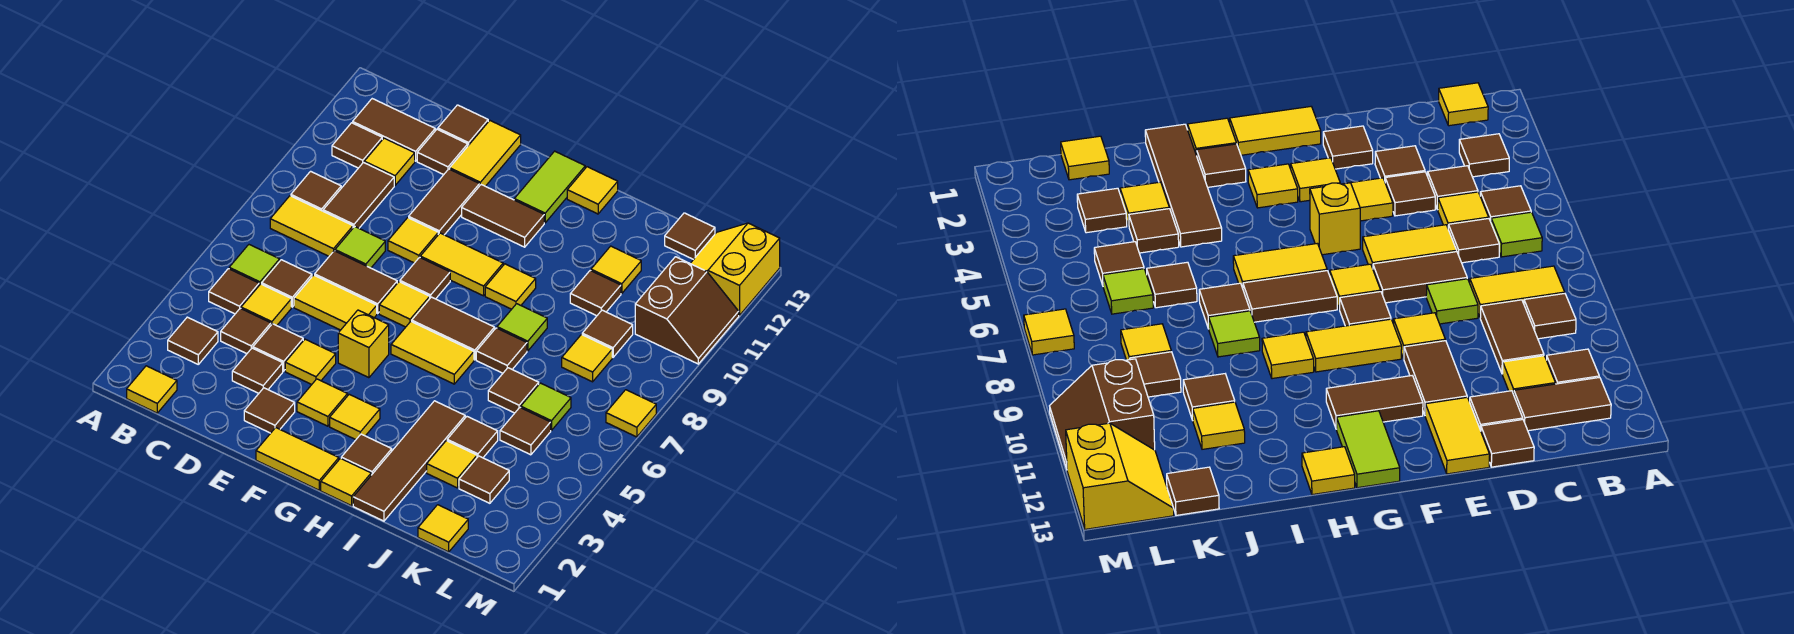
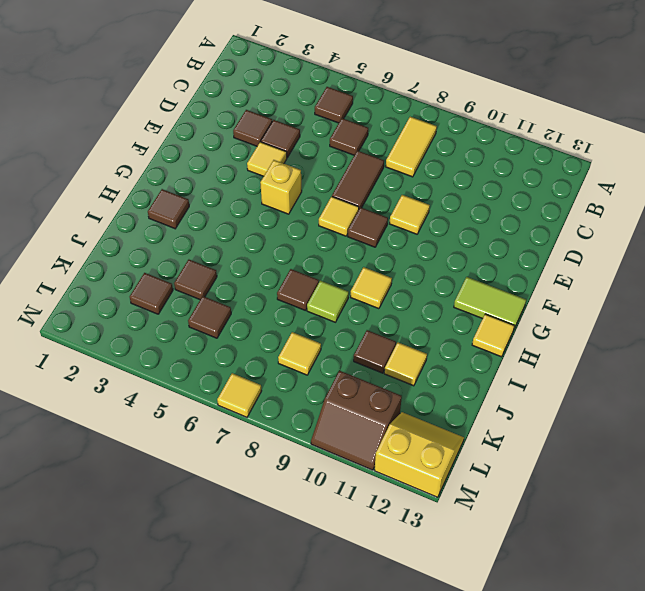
none -> yellow 1x1 tile [127,366,177,413]
none -> brown 1x1 tile [168,317,218,364]
none -> lime 1x1 tile [229,245,280,285]
none -> brown 1x1 tile [291,171,341,211]

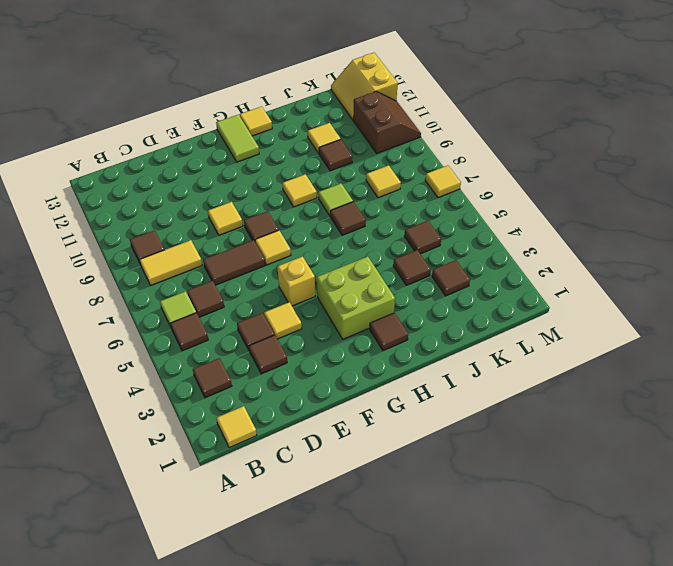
lime 2x2 brick [317,256,395,339] -> yellow 1x1 tile [330,394,380,440]
none -> brown 1x1 tile [332,123,382,168]
none -> brown 1x2 tile [353,99,435,161]
none -> brown 1x1 tile [221,308,271,354]
none -> yellow 1x1 tile [241,284,291,326]

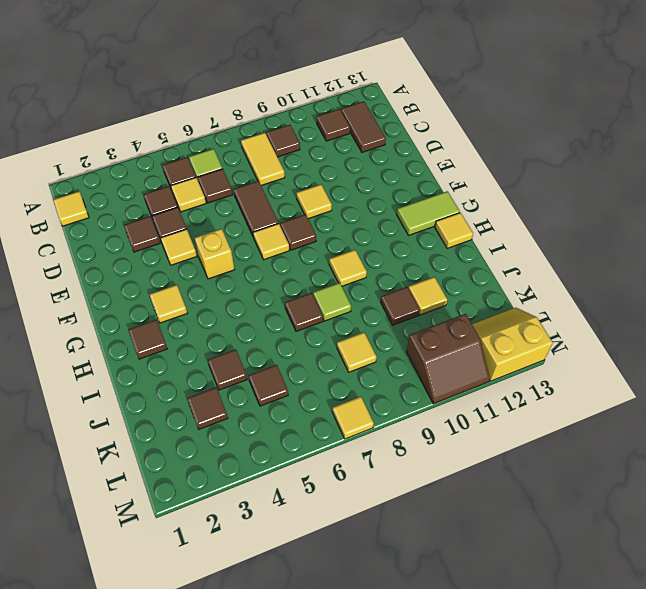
none -> brown 1x1 tile [168,317,218,364]
none -> brown 1x2 tile [323,163,394,228]
none -> yellow 1x1 tile [364,138,415,185]
none -> yellow 1x2 tile [294,275,377,330]

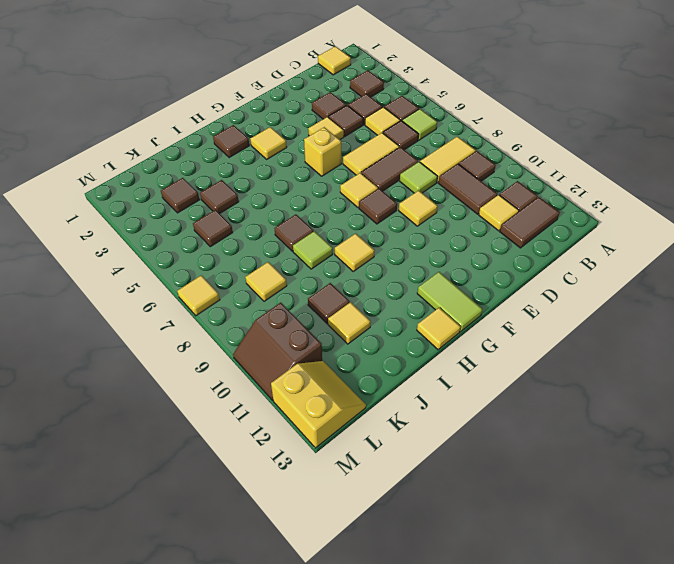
none -> brown 1x1 tile [417,129,468,175]
none -> brown 1x1 tile [438,105,488,145]
none -> brown 1x1 tile [244,388,295,433]
none -> brown 1x2 tile [409,169,480,235]

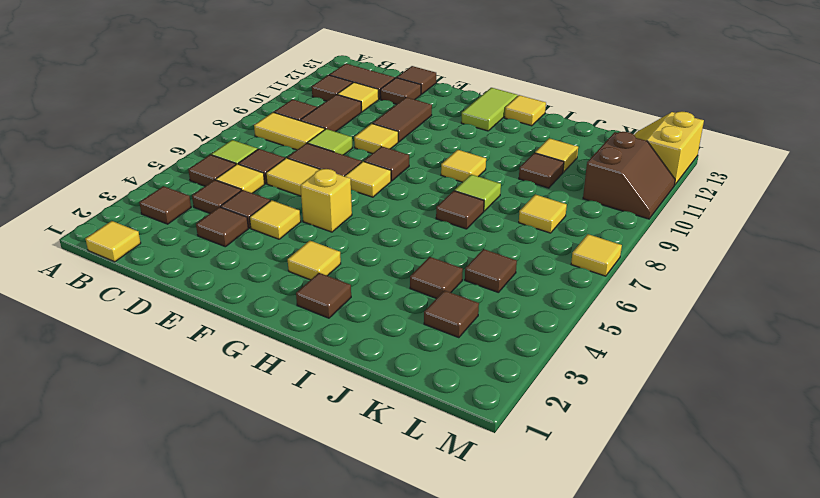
none -> brown 1x1 tile [244,388,295,433]
none -> yellow 1x2 tile [450,121,521,186]
none -> yellow 1x2 tile [256,428,339,490]
none -> yellow 1x1 tile [297,379,348,426]

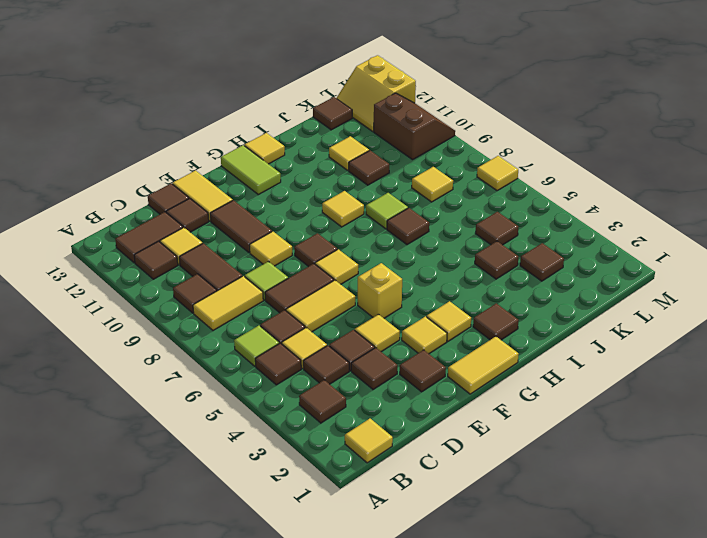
none -> yellow 1x2 tile [420,233,503,296]
none -> brown 1x2 tile [462,185,544,247]
none -> yellow 1x2 tile [391,321,474,384]
none -> brown 1x2 tile [412,297,494,360]

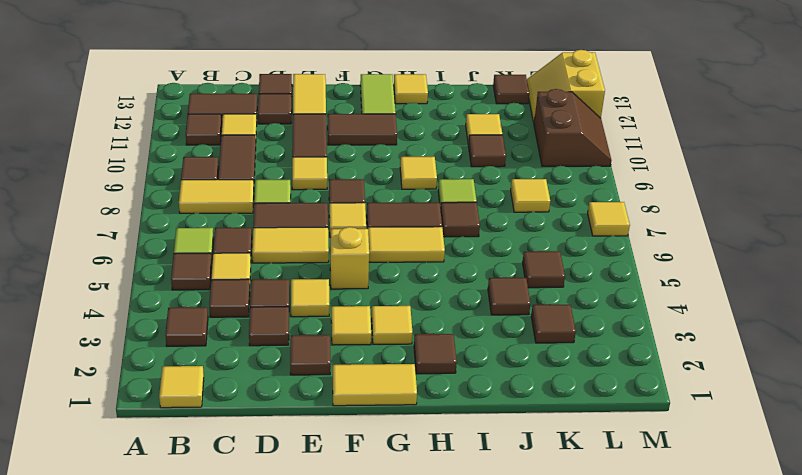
none -> yellow 1x2 tile [420,233,503,296]
none -> yellow 1x1 tile [321,458,371,506]
none -> brown 1x4 tile [353,401,465,521]
none -> yellow 1x1 tile [427,441,477,488]

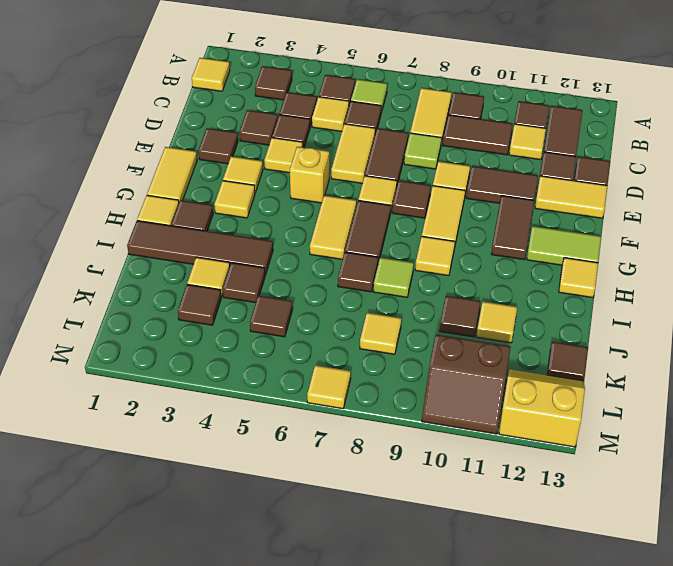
none -> brown 1x1 tile [488,368,539,413]
none -> yellow 1x1 tile [418,505,468,552]
none -> lime 1x1 tile [521,383,571,430]
none -> brown 1x1 tile [582,310,633,357]

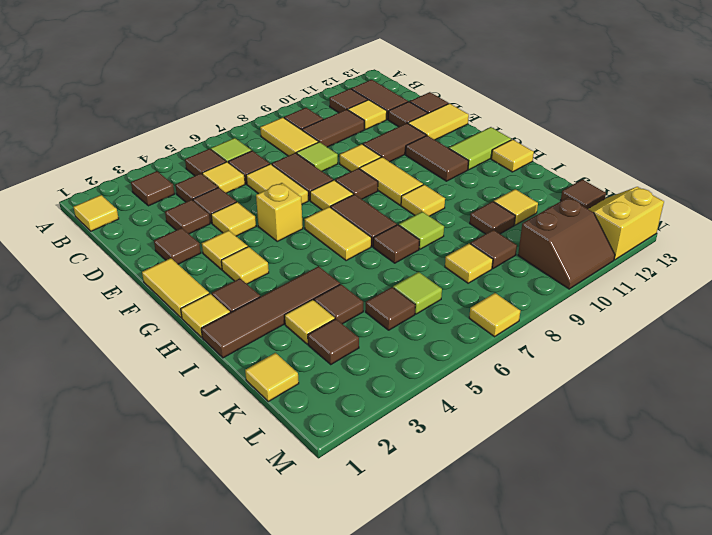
none -> brown 1x1 tile [488,368,539,413]

